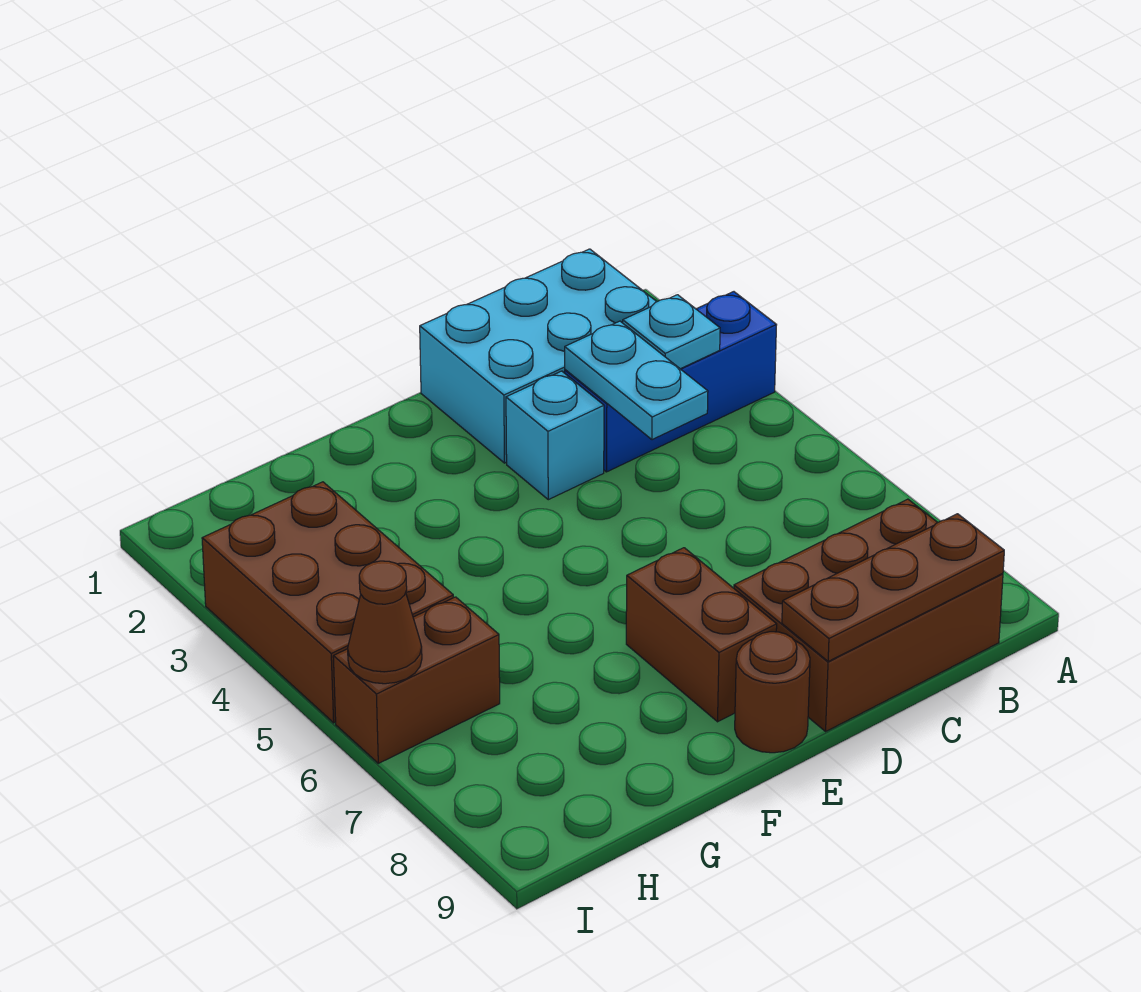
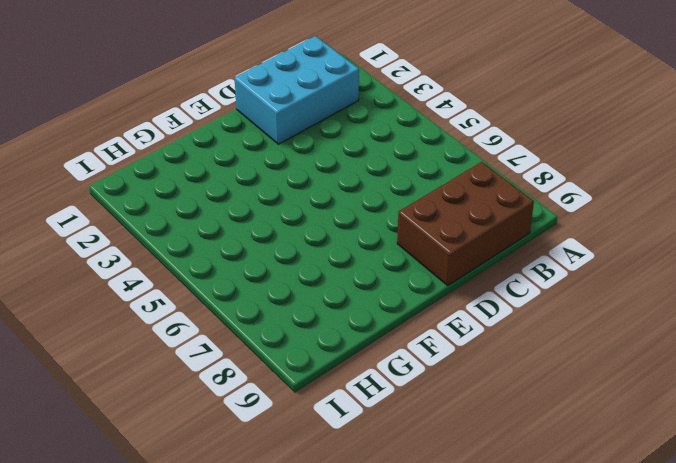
none -> blue 1x3 brick [565,292,776,472]
none -> cyan 1x1 brick [506,371,604,500]
none -> brown 1x2 brick [626,548,777,722]

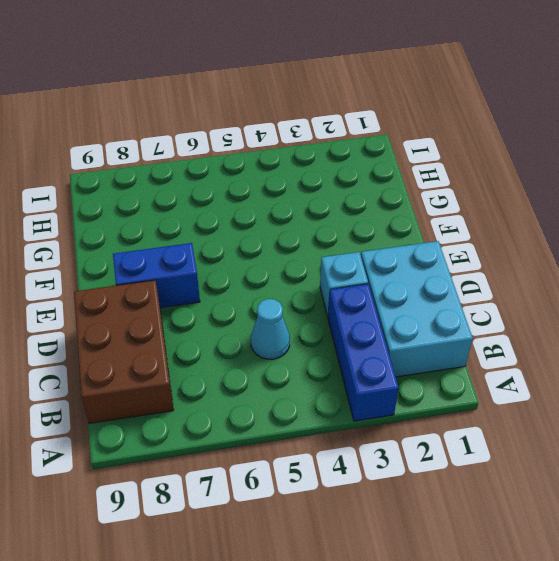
cyan 1x1 cone [251,299,290,359] -> none
blue 1x2 brick [113,243,200,308] -> brown 1x2 brick [626,548,777,722]
none -> brown 1x1 round brick [735,632,810,753]
none -> brown 2x3 brick [202,482,453,723]
none -> brown 1x2 brick [333,597,500,763]

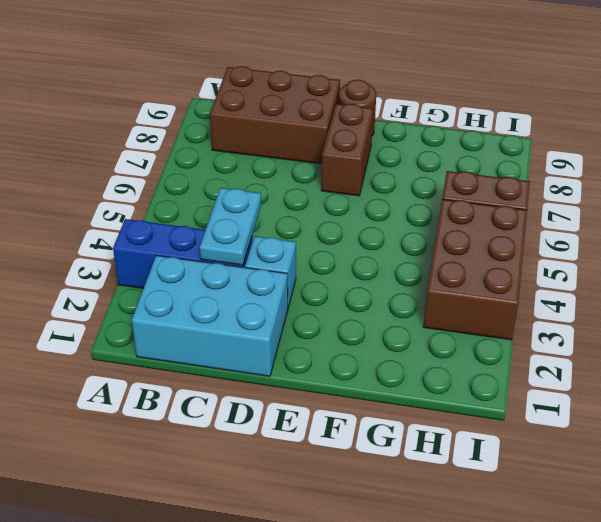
none -> cyan 1x1 plate [623,295,720,369]
none -> brown 1x3 plate [782,514,1004,662]
none -> brown 1x1 cone [348,561,422,684]

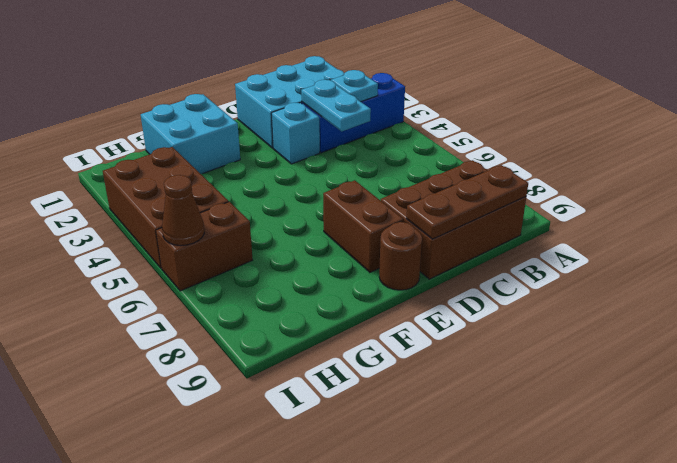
cyan 2x2 brick [141,94,240,174] -> none

